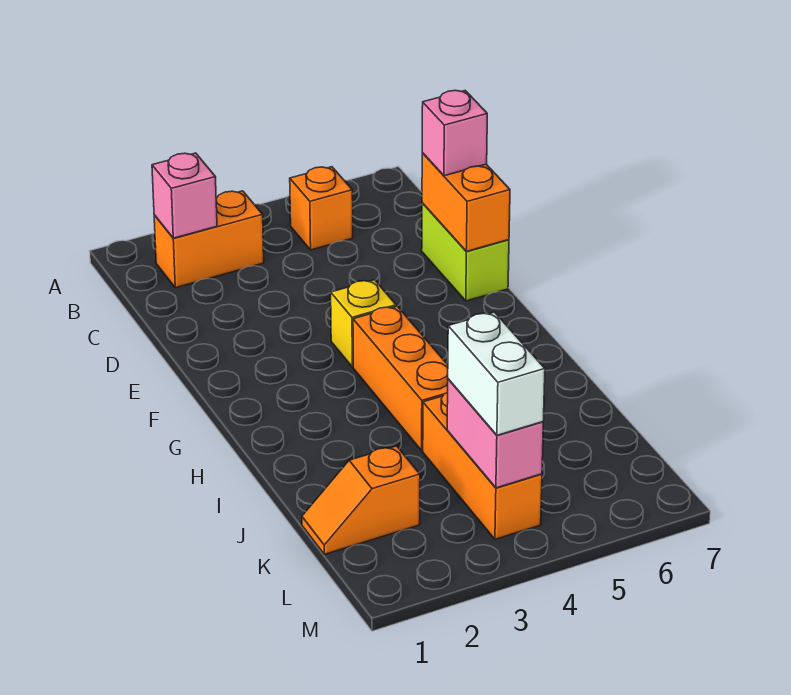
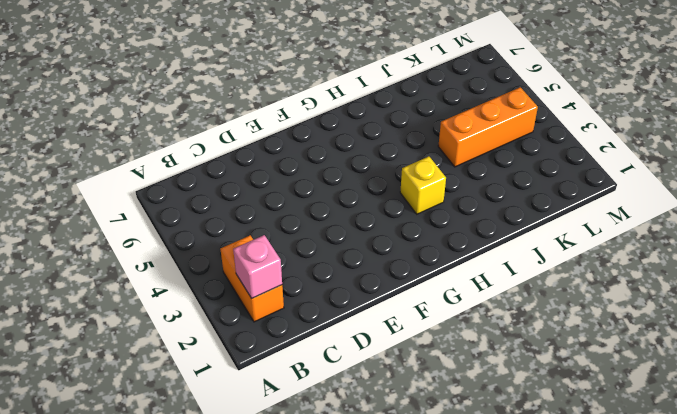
yellow 1x1 brick [400,156,446,214] -> yellow 1x1 brick moved to [331,280,396,367]
none -> orange 1x1 brick [290,167,353,250]
none -> lime 1x2 brick [422,203,509,301]
none -> orange 1x3 brick [353,306,448,451]

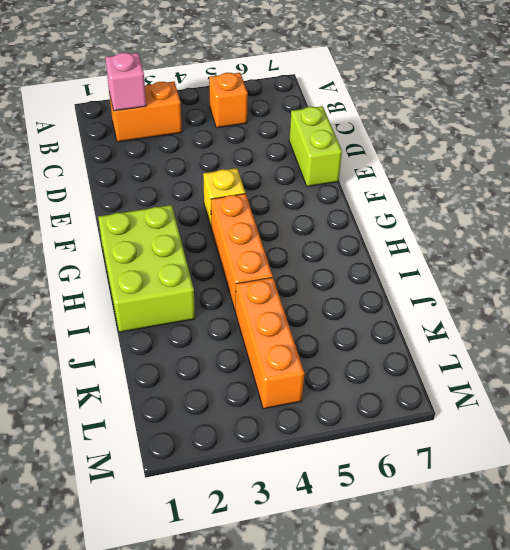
lime 2x3 brick [98,205,195,332] -> none
none -> orange 1x2 slope [302,446,420,554]
none -> orange 1x2 brick [422,153,510,251]
none -> pink 1x2 brick [447,379,543,488]

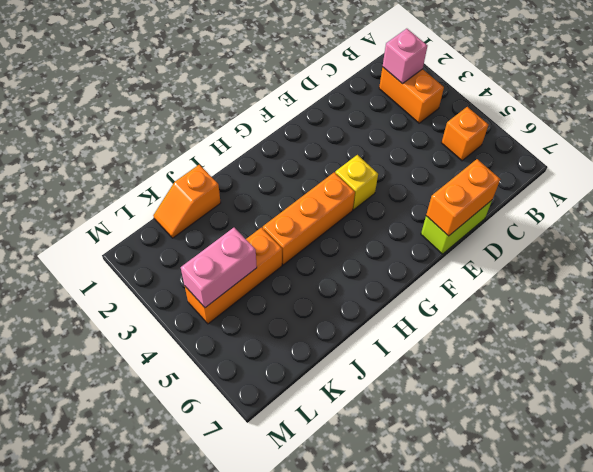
orange 1x2 slope [153,165,221,238] -> orange 1x2 slope turned to [302,446,420,554]
none -> pink 1x1 brick [422,90,487,176]
none -> white 1x2 brick [448,312,545,435]

